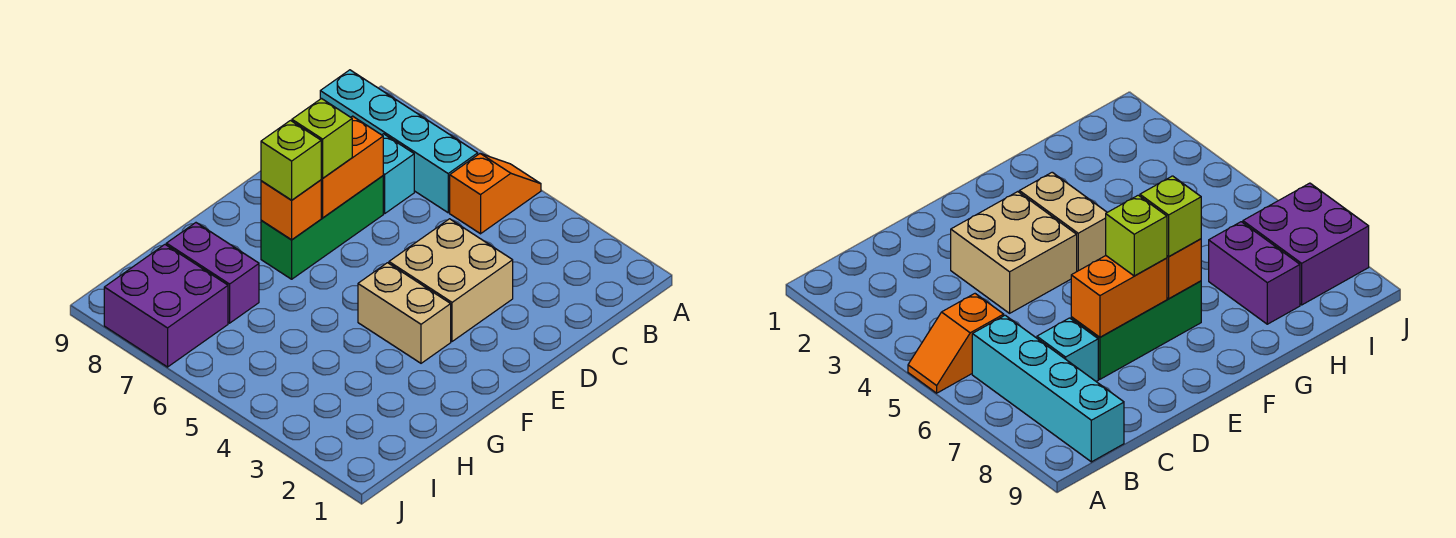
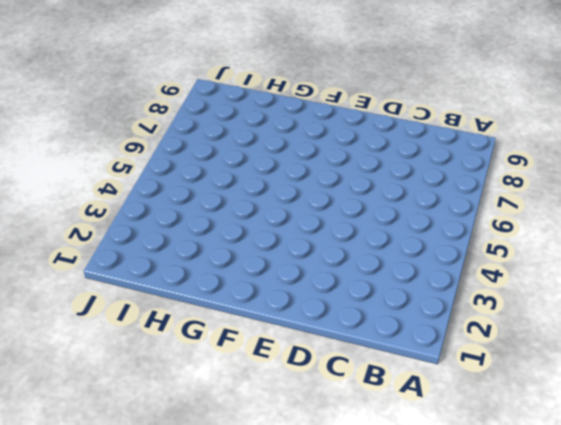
none -> orange 1x2 slope [450,154,541,234]
none -> cyan 1x4 brick [320,70,478,213]
none -> cyan 1x1 brick [382,134,414,213]

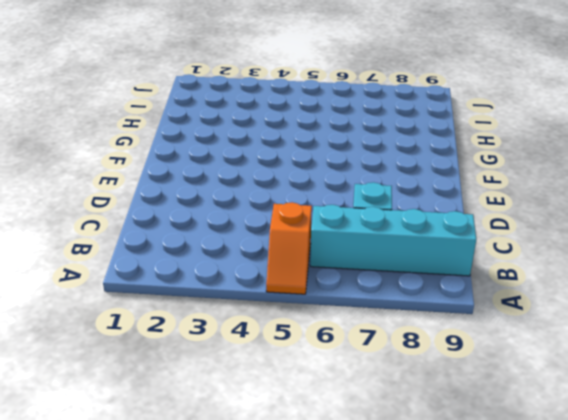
none -> tan 2x2 brick [389,219,513,341]
none -> green 1x3 brick [261,176,383,279]
none -> tan 1x2 brick [358,263,451,363]

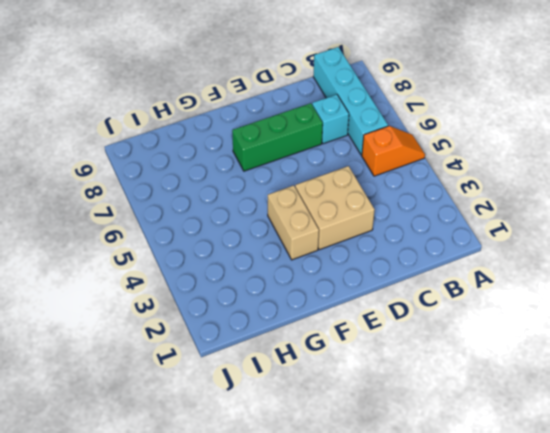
none -> purple 1x2 brick [166,223,259,323]
none -> purple 2x2 brick [104,245,228,367]
none -> orange 1x2 brick [321,116,383,218]

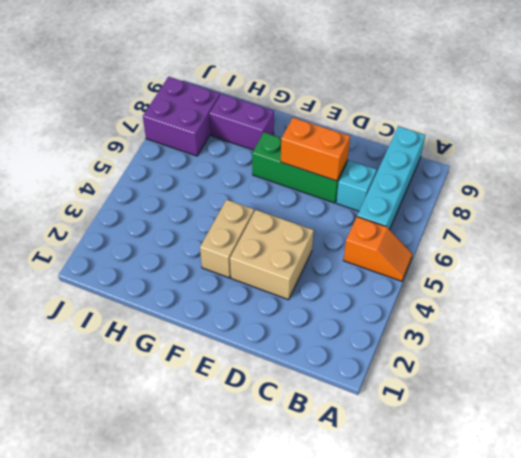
purple 1x2 brick [209,94,274,150] -> purple 1x2 brick turned to [166,223,259,323]
none -> orange 1x1 brick [261,180,321,240]
none -> lime 1x1 brick [292,99,352,178]
none -> lime 1x1 brick [261,121,321,200]

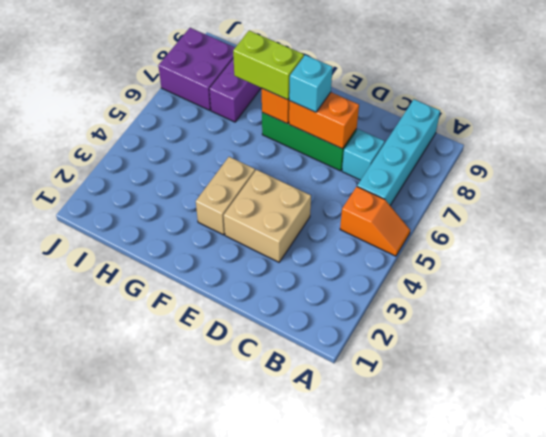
cyan 1x1 brick [289,55,333,112] -> lime 1x1 brick [292,99,352,178]
lime 1x2 brick [233,31,304,100] -> lime 1x1 brick [261,121,321,200]

